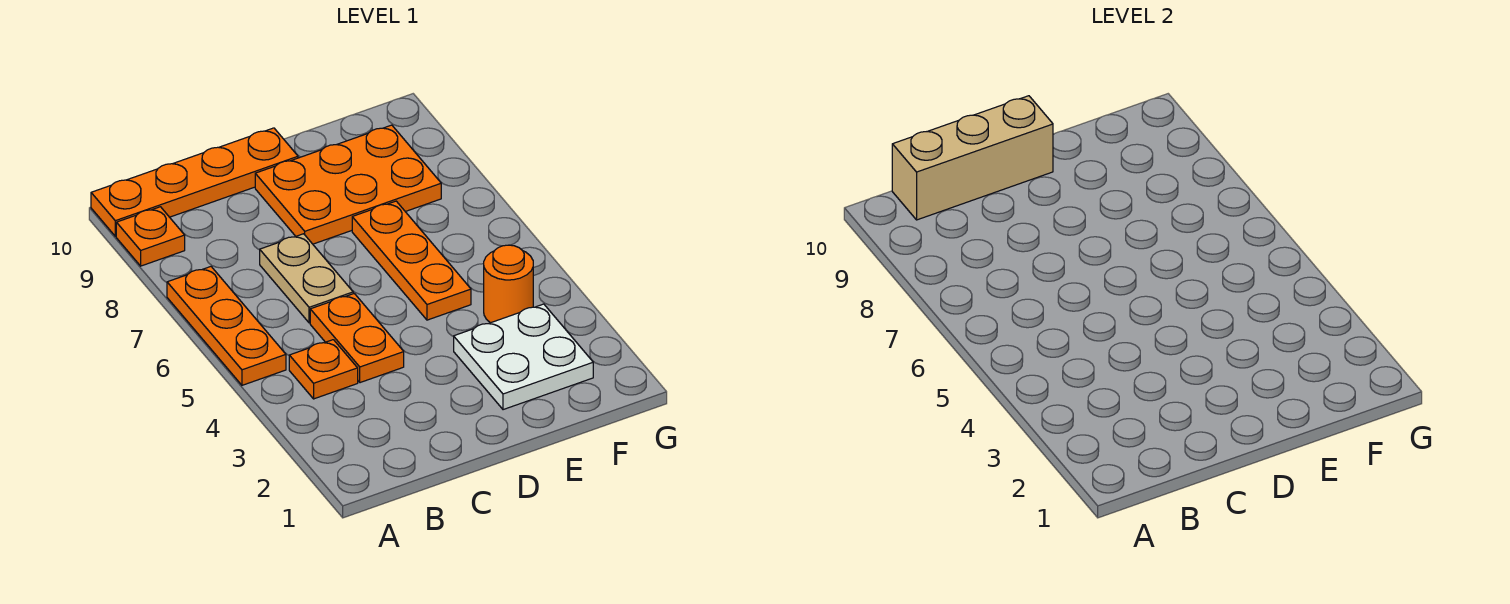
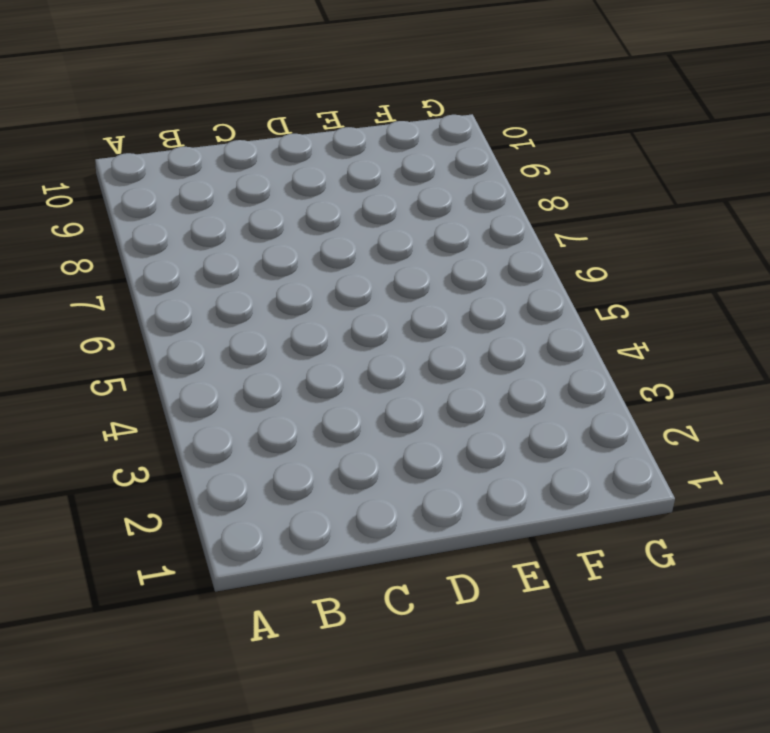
none -> orange 1x3 plate [167,267,286,385]
none -> orange 1x1 plate [116,207,185,266]

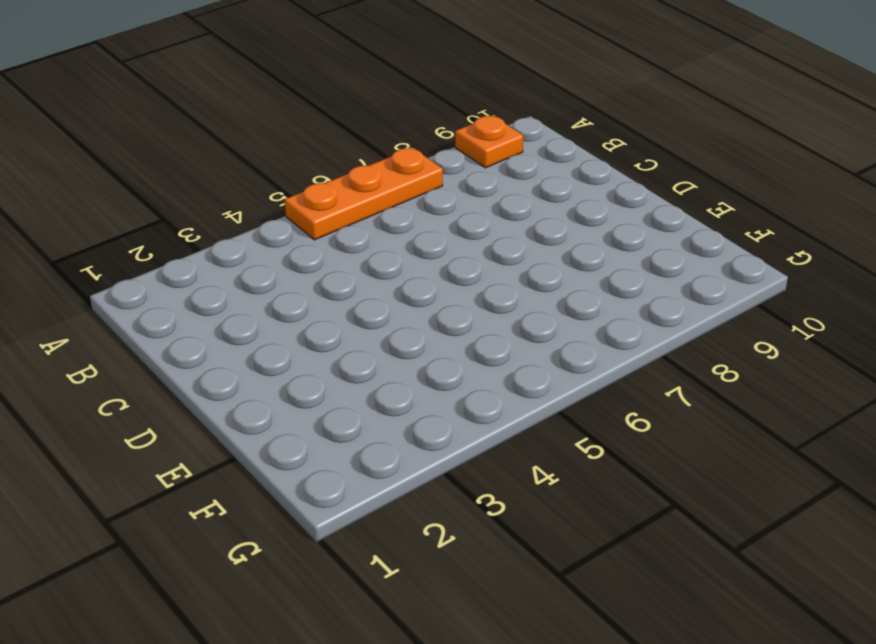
none -> orange 1x4 plate [91,128,298,236]
none -> orange 1x1 plate [289,340,358,399]

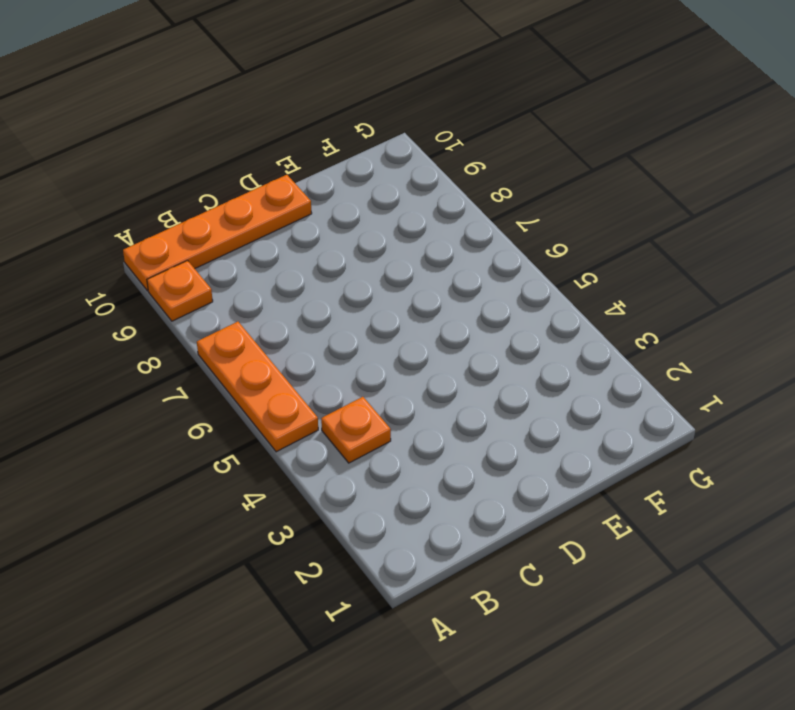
none -> orange 1x2 plate [310,294,404,383]
none -> tan 1x2 plate [260,234,353,323]

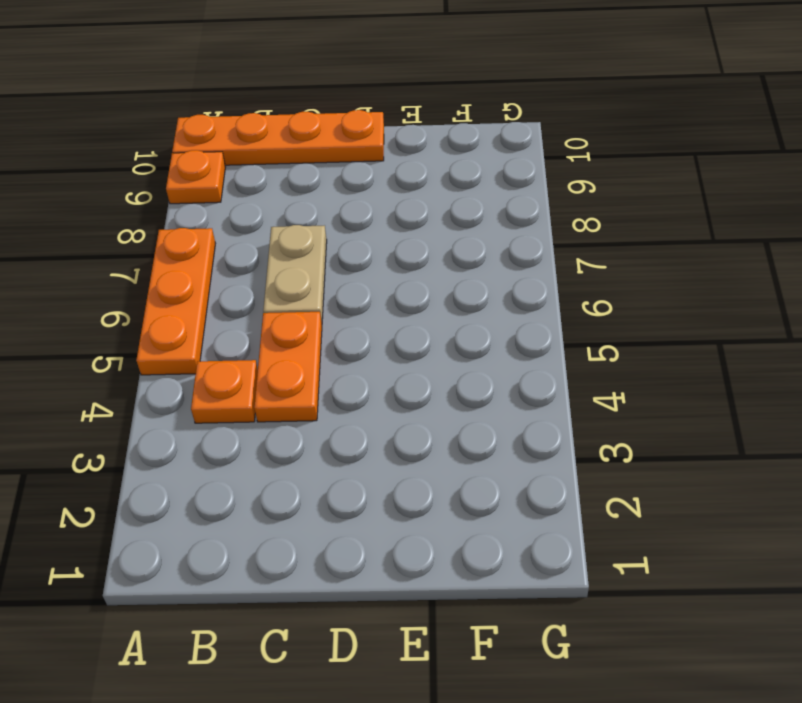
none -> orange 2x3 plate [255,125,441,244]
none -> white 2x2 plate [454,304,593,410]

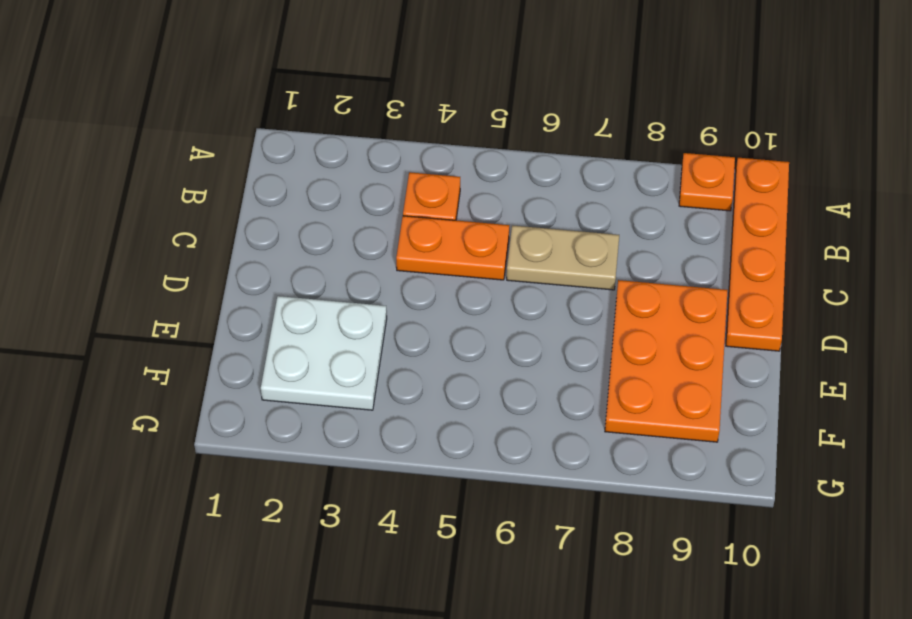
none -> orange 1x3 plate [167,267,286,385]
none -> orange 1x3 plate [352,201,471,320]

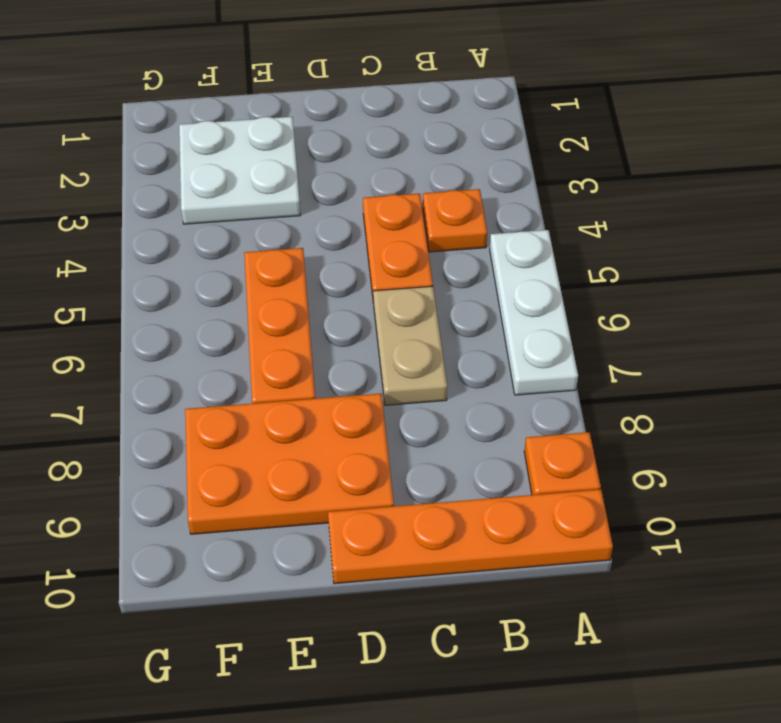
white 1x3 plate [490,230,578,395] -> orange 1x3 plate [167,267,286,385]
none -> orange 1x1 round brick [484,245,533,323]
none -> tan 1x3 brick [892,96,1053,220]

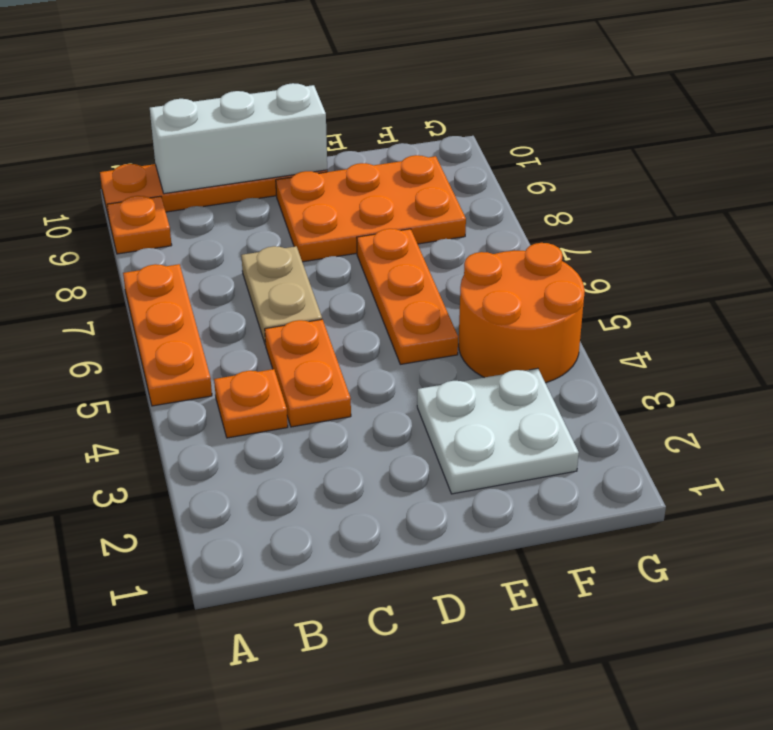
white 1x3 brick [150,83,327,194] -> tan 1x3 brick [892,96,1053,220]
orange 2x2 round brick [459,243,585,383] -> orange 1x1 round brick [484,245,533,323]

